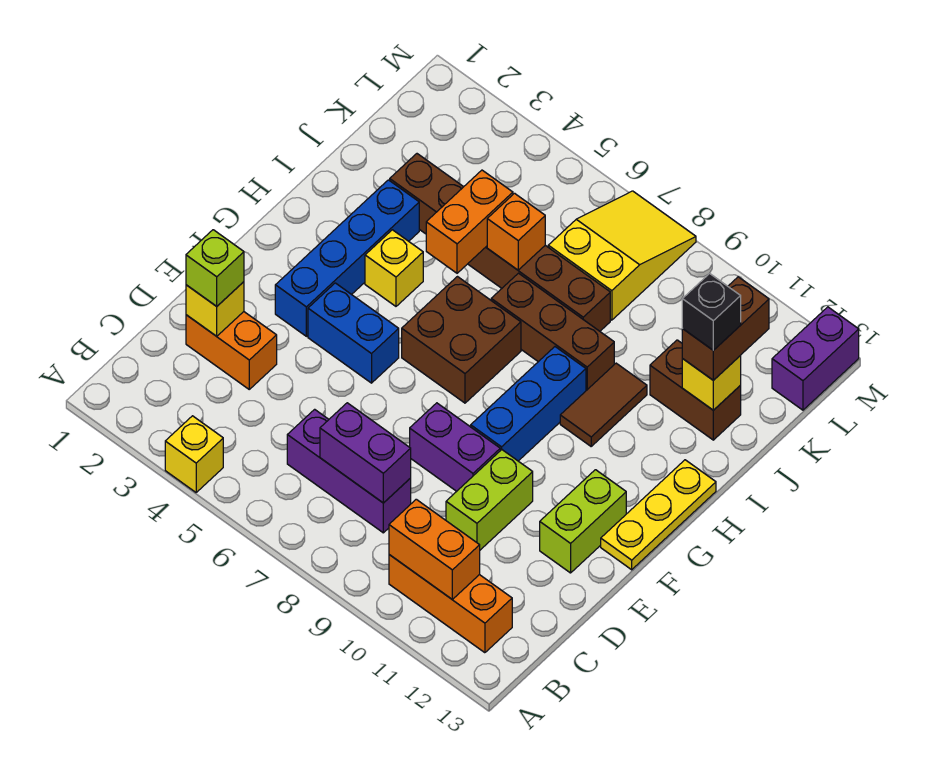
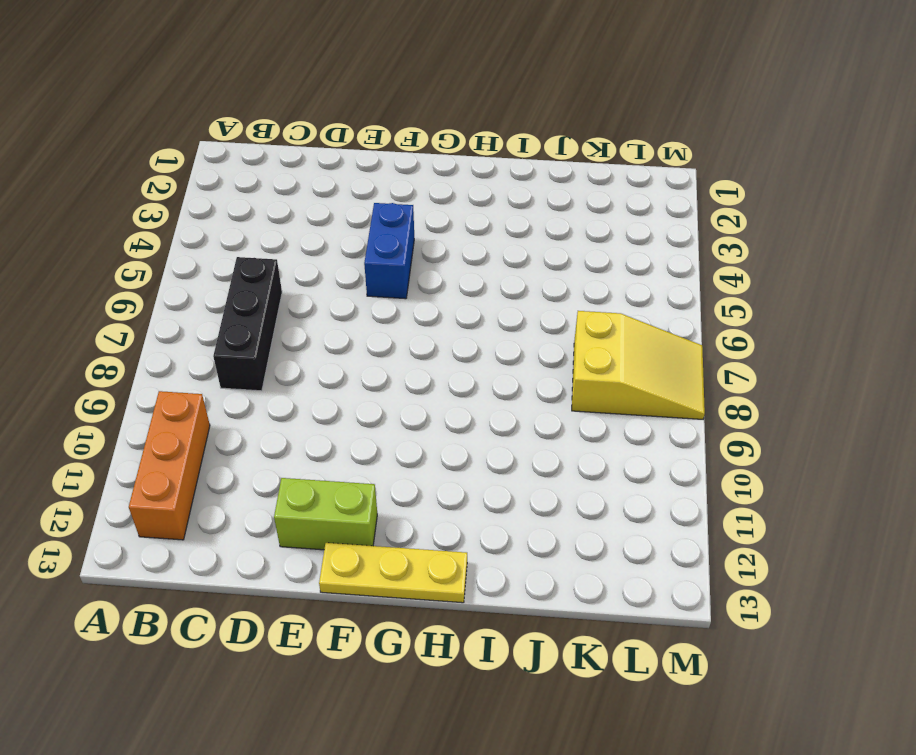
black 1x3 brick [213,257,282,391] -> purple 1x3 brick [287,409,411,533]
none -> yellow 1x1 brick [165,416,223,492]
none -> orange 1x2 brick [186,312,277,389]
none -> lime 1x2 brick [446,450,533,550]

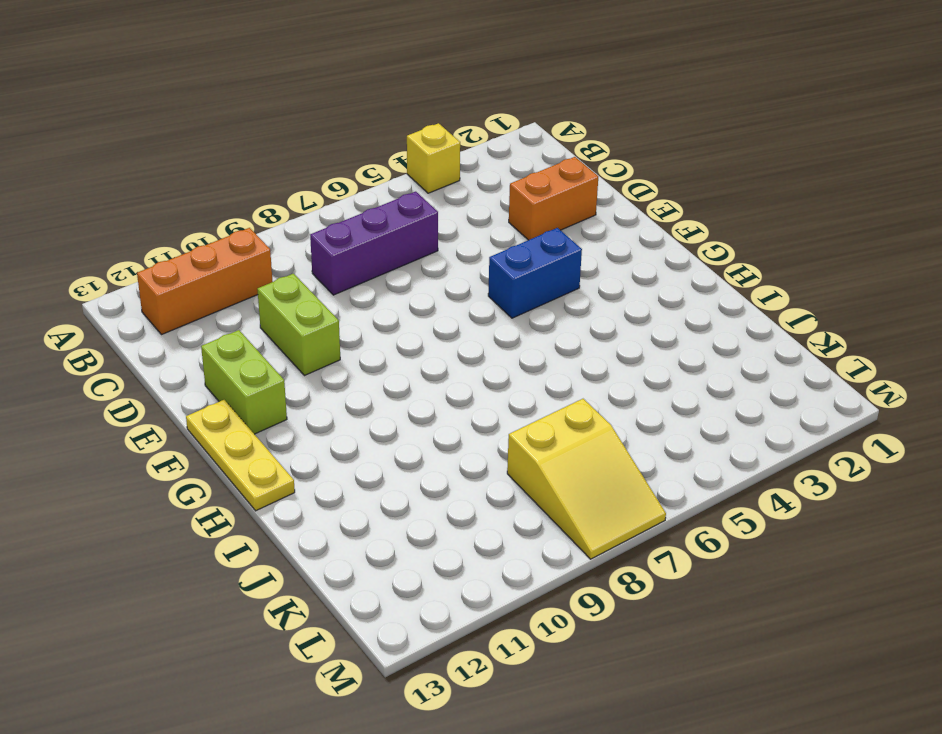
none -> purple 1x2 brick [410,403,500,491]
none -> blue 1x4 brick [275,180,419,336]
none -> blue 1x3 brick [471,347,586,461]

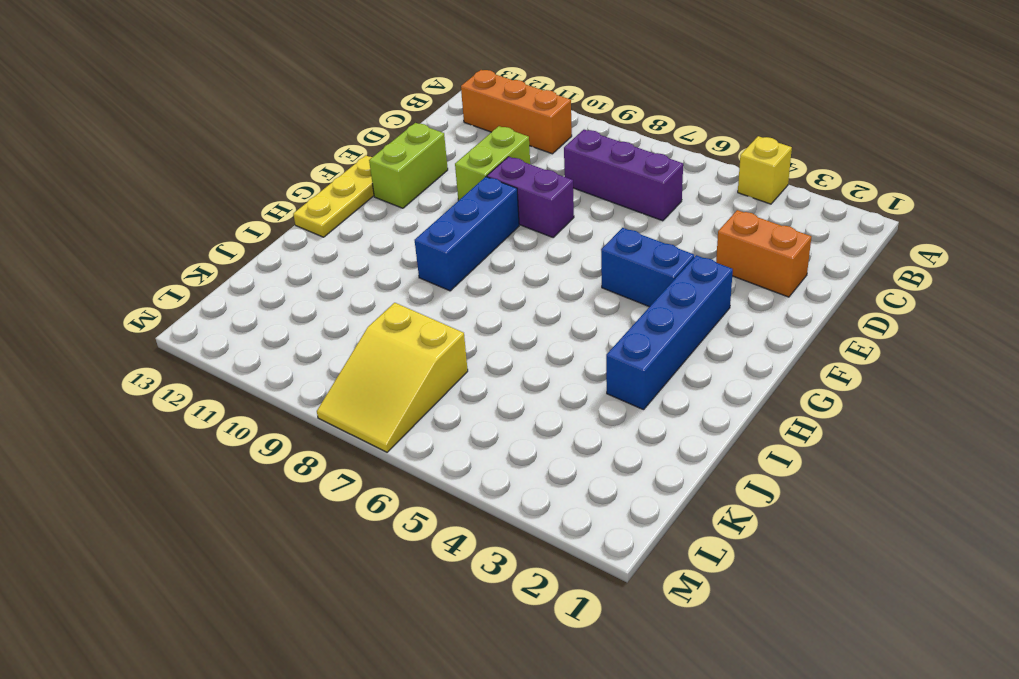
none -> brown 2x2 brick [402,277,521,403]
none -> yellow 1x1 brick [365,230,423,306]
none -> brown 1x2 tile [560,363,647,446]

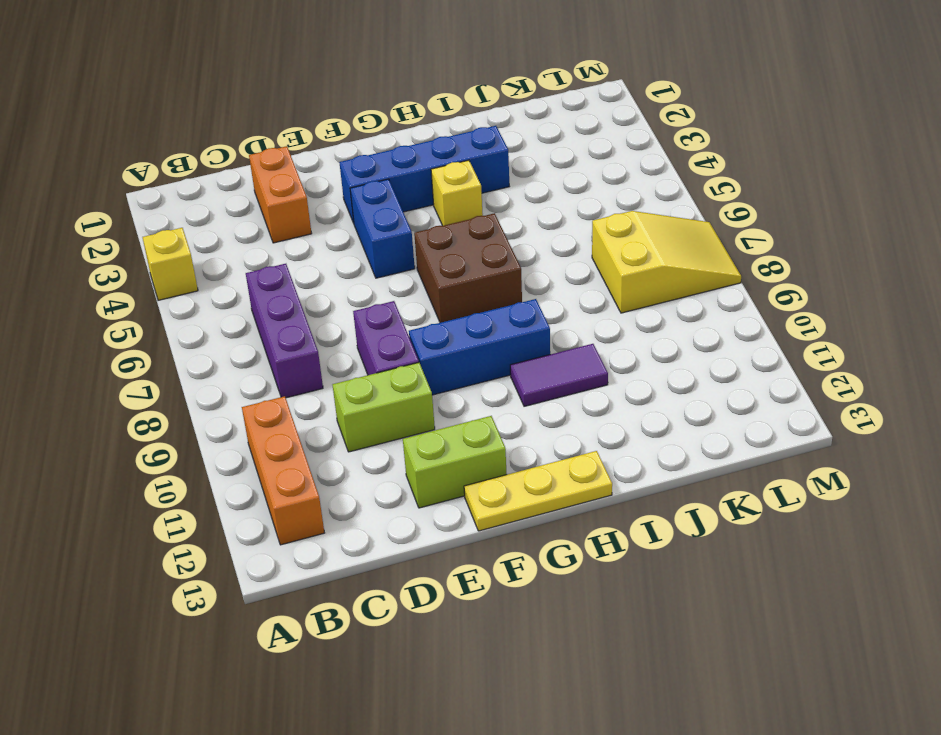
purple 1x2 tile [510,344,608,406] -> brown 1x2 tile [560,363,647,446]
none -> brown 1x3 brick [491,273,614,391]
none -> brown 1x6 brick [390,154,610,331]
none -> brown 1x2 brick [650,340,741,440]

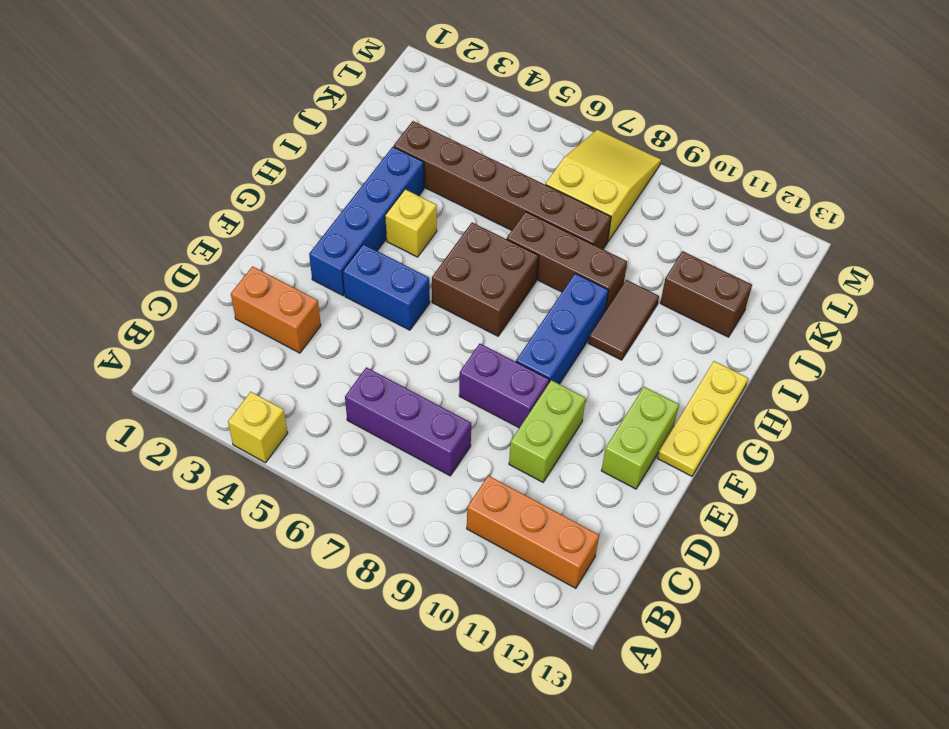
none -> purple 1x2 brick [772,307,859,410]
none -> orange 1x2 brick [389,499,480,599]
none -> purple 1x2 brick [320,403,411,503]

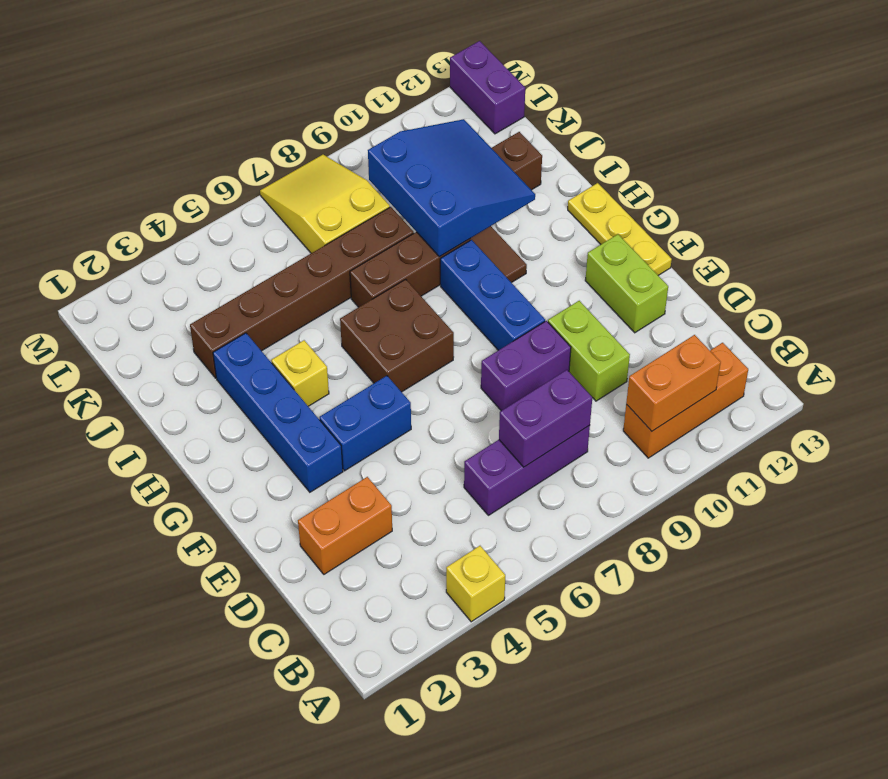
blue 3x3 slope [368,119,535,257] -> none
none -> yellow 1x1 brick [186,282,244,336]
none -> orange 1x2 brick [426,170,513,273]
none -> orange 1x1 brick [487,193,545,270]

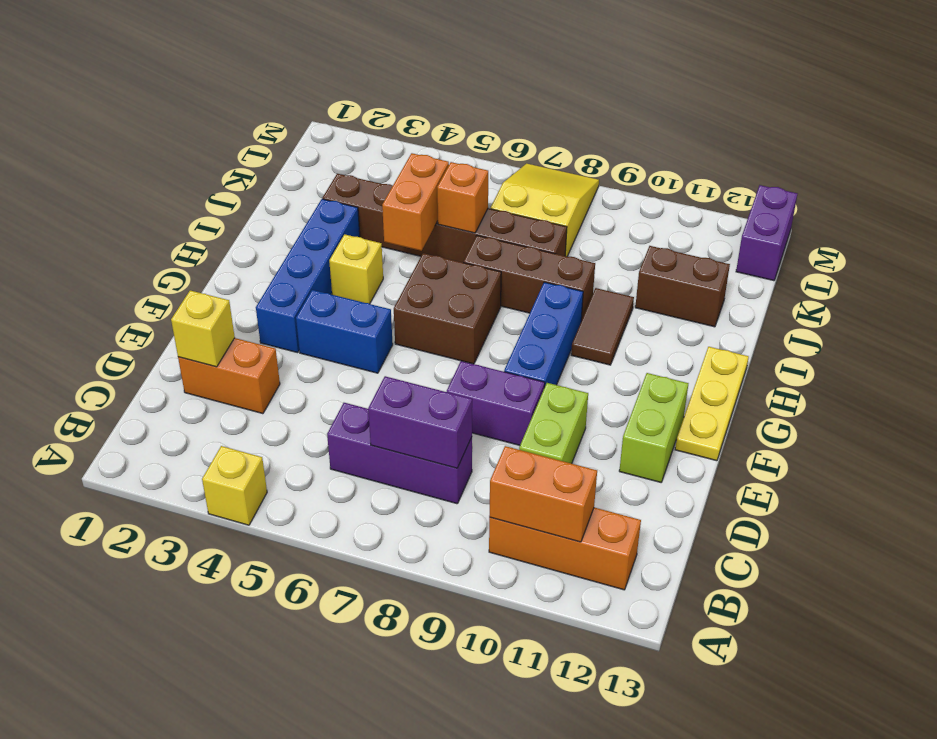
none -> yellow 1x1 brick [682,356,741,410]
none -> lime 1x1 brick [186,230,244,306]
none -> brown 1x2 brick [682,277,769,380]

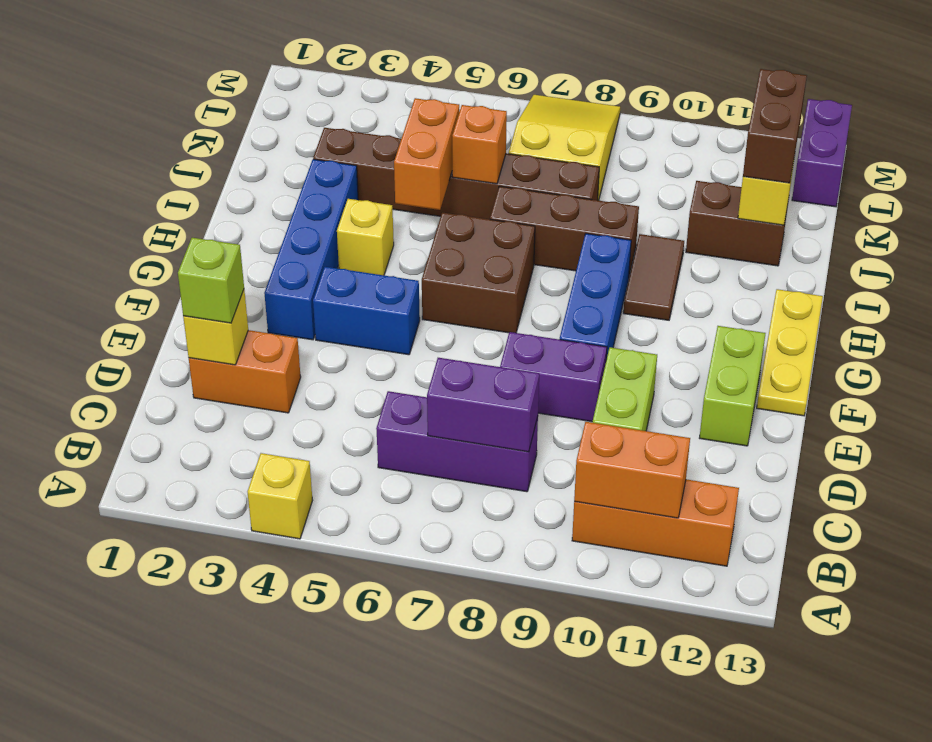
none -> black 1x1 brick [682,273,741,350]

